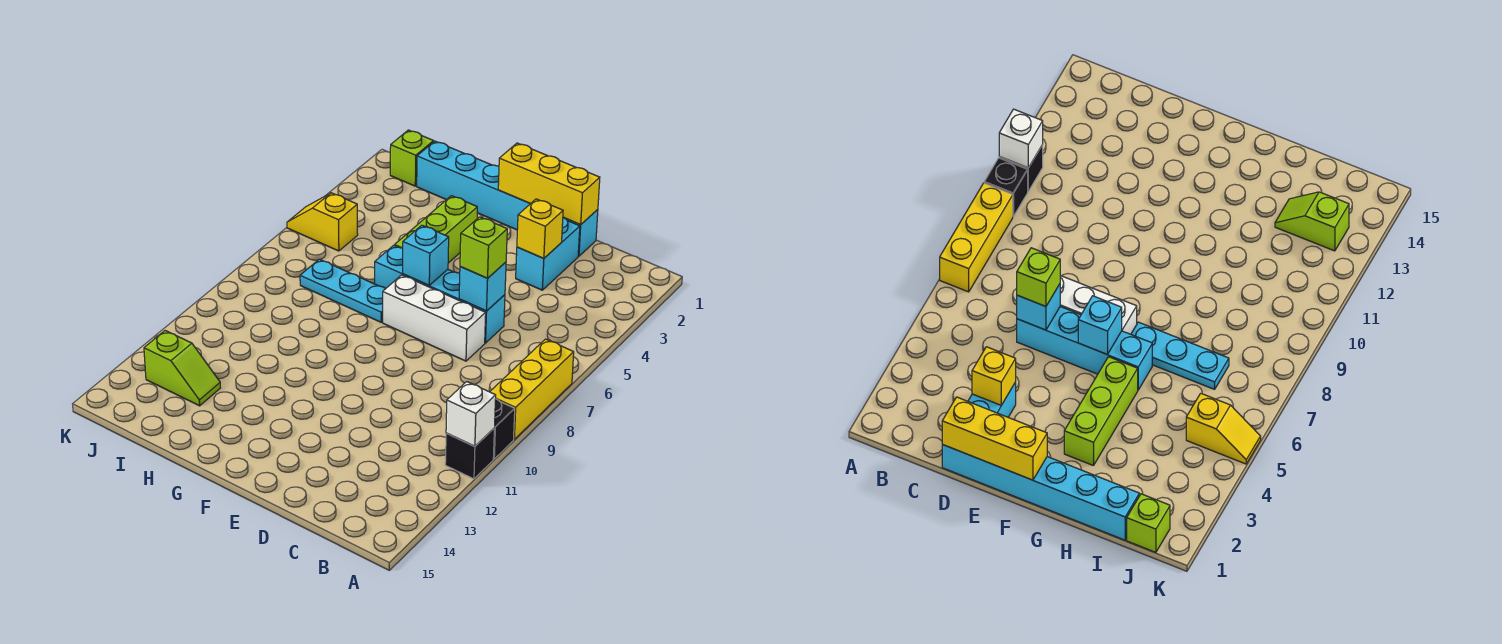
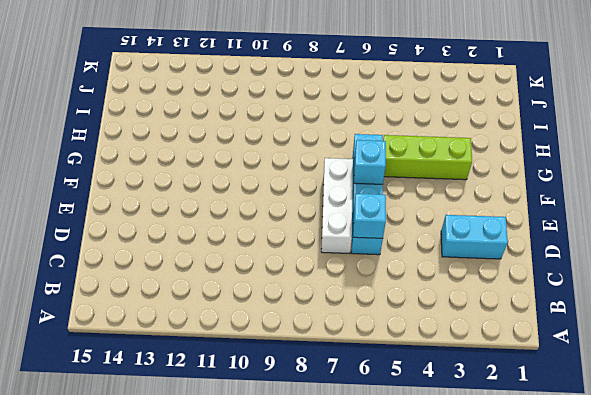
none -> yellow 1x3 brick [490,339,574,439]
none -> black 1x1 brick [493,399,515,459]
none -> black 1x1 brick [445,429,494,479]

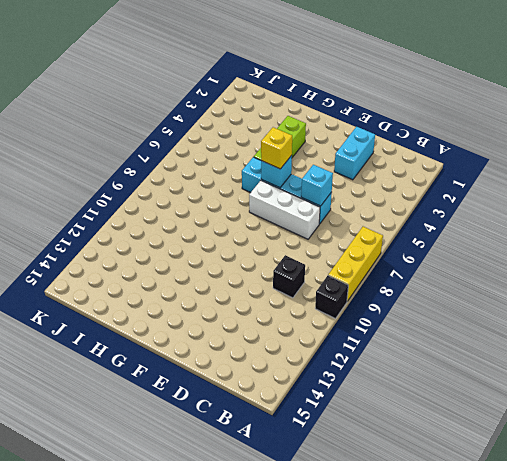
black 1x1 brick [273,255,305,298] -> black 1x1 brick moved to [445,429,494,479]
yellow 1x1 brick [261,127,292,169] -> yellow 1x1 brick moved to [517,199,563,259]
none -> cyan 1x6 brick [417,141,598,256]
none -> cyan 1x3 plate [300,259,385,322]
none -> lime 1x2 slope [144,331,220,406]

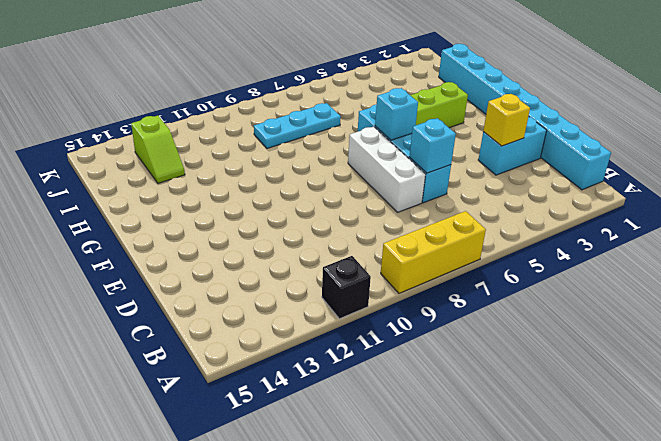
cyan 1x8 brick [439,44,611,190] -> cyan 1x6 brick [417,141,598,256]
cyan 1x3 plate [254,103,341,148] -> cyan 1x3 plate turned to [300,259,385,322]
none -> black 1x1 brick [493,399,515,459]
none -> lime 1x1 brick [390,130,434,186]
none -> yellow 1x2 slope [287,193,358,251]

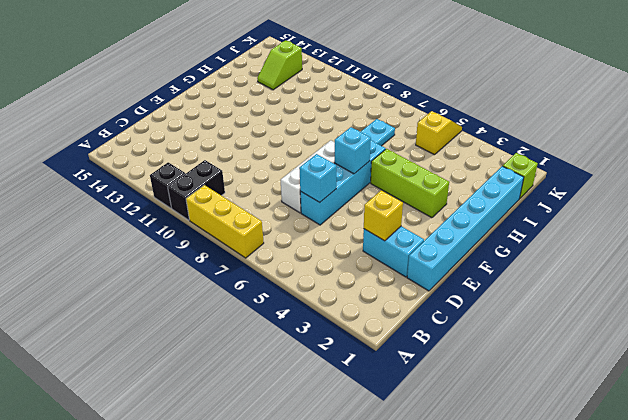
black 1x2 brick [168,160,225,220] -> black 1x1 brick [493,399,515,459]
none -> white 1x1 brick [446,382,496,446]
none -> yellow 1x3 brick [498,143,600,225]
none -> lime 1x1 brick [460,217,507,278]

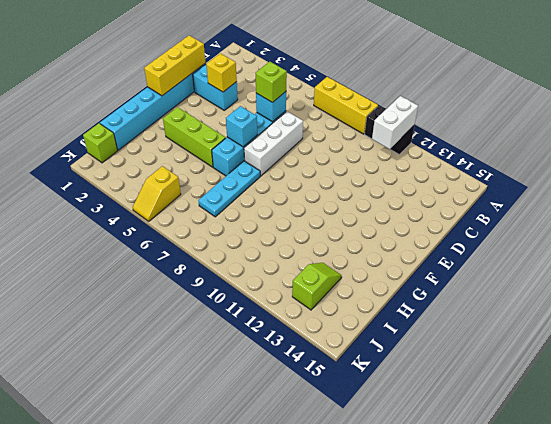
white 1x2 brick [372,96,418,149] -> white 1x1 brick [446,382,496,446]

